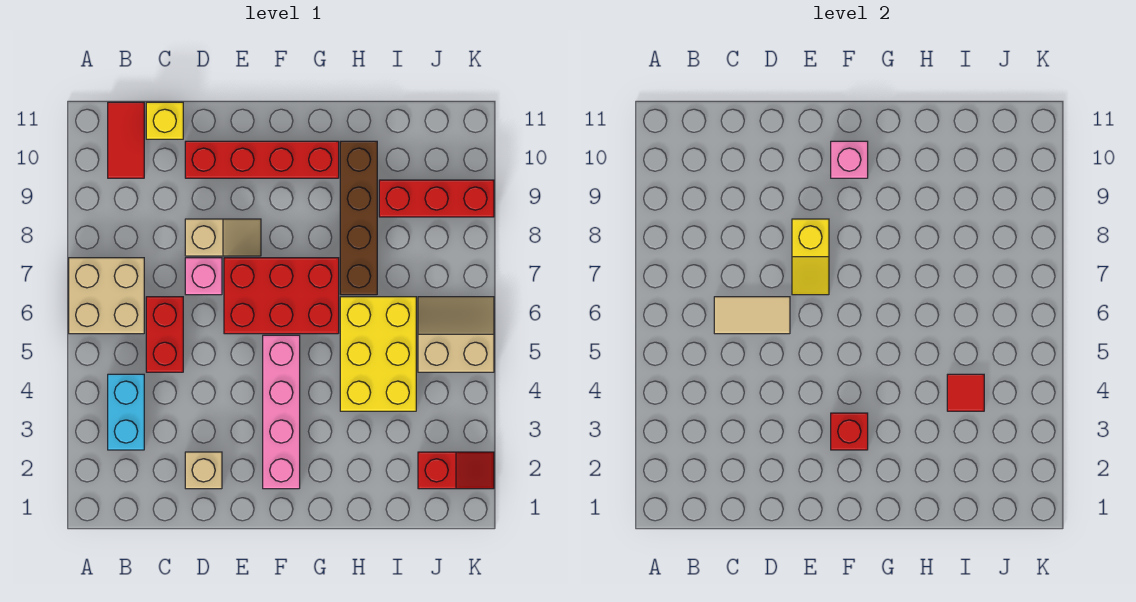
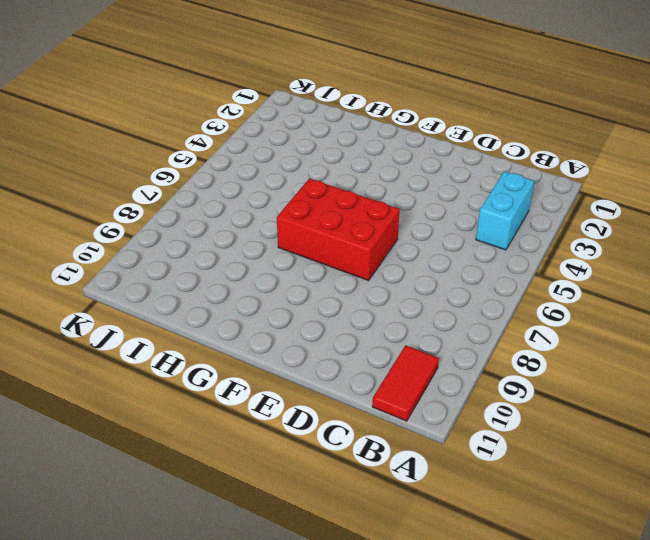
none -> tan 2x2 brick [69,258,144,334]
none -> red 1x2 brick [146,297,183,372]
none -> yellow 1x1 brick [146,102,183,139]

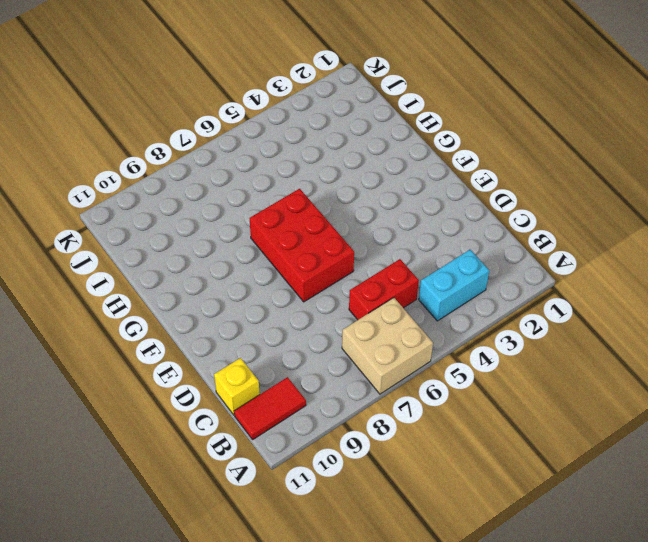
none -> tan 1x1 brick [185,452,222,489]
none -> pink 1x1 brick [185,258,222,295]
none -> tan 1x2 slope [185,219,261,256]

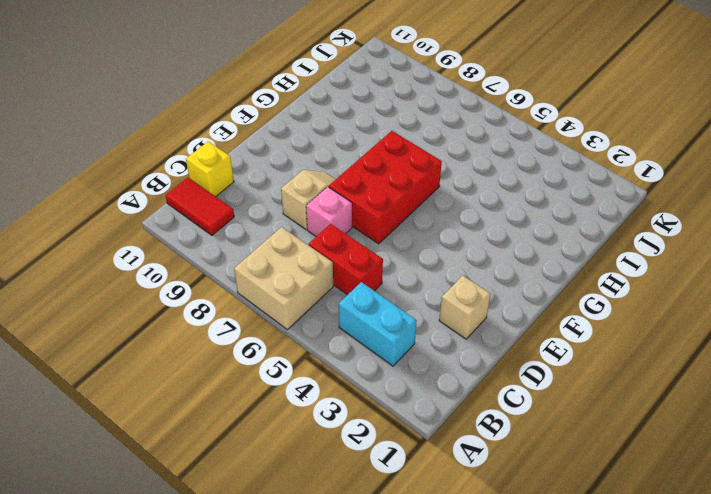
none -> red 1x4 brick [185,141,339,178]
none -> pink 1x4 brick [263,335,300,489]
none -> yellow 2x3 brick [340,297,416,411]

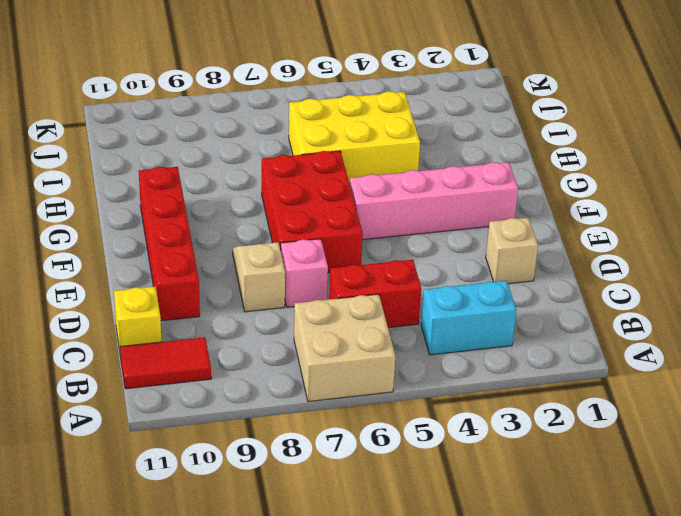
none -> brown 1x4 brick [340,141,377,295]
none -> red 1x3 brick [379,180,494,217]
none -> red 1x2 slope [418,452,494,489]

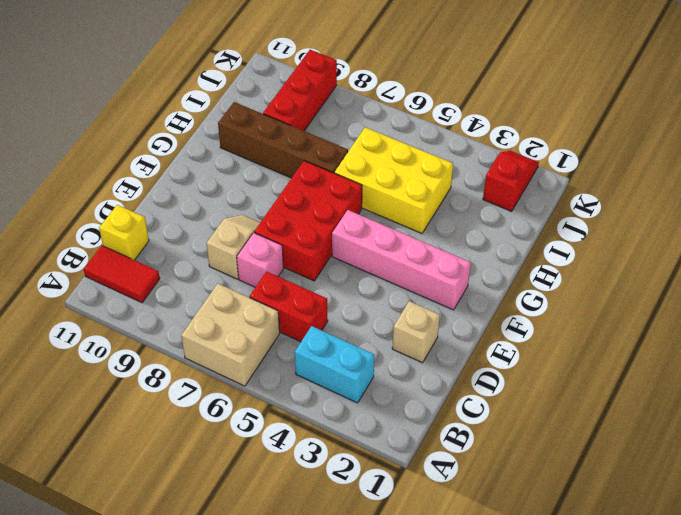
none -> red 1x4 brick [185,141,339,178]
none -> tan 2x2 slope [418,297,494,372]
none -> tan 1x2 tile [714,297,790,334]

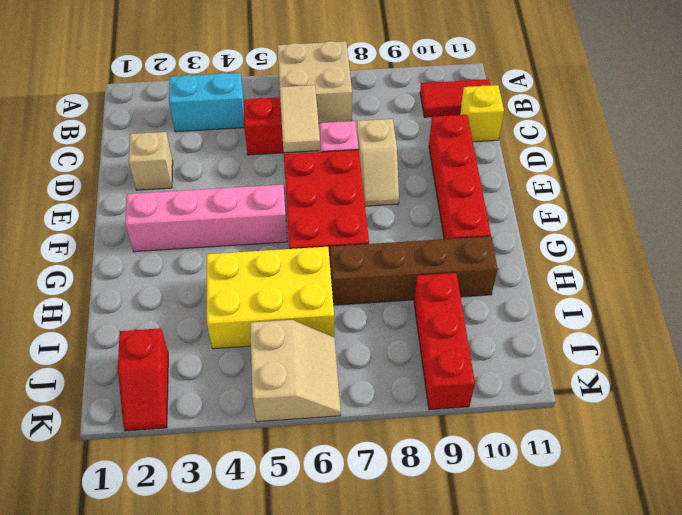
none -> yellow 1x2 slope [792,219,829,295]
none -> red 1x1 brick [831,413,868,450]
none -> pink 1x1 brick [831,141,868,178]

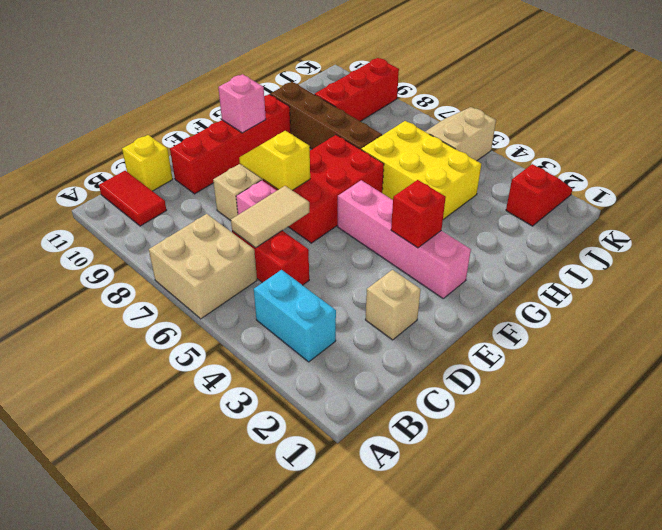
yellow 1x2 slope [239,131,310,190] -> yellow 1x2 slope turned to [792,219,829,295]
none -> red 1x1 tile [947,374,984,411]

